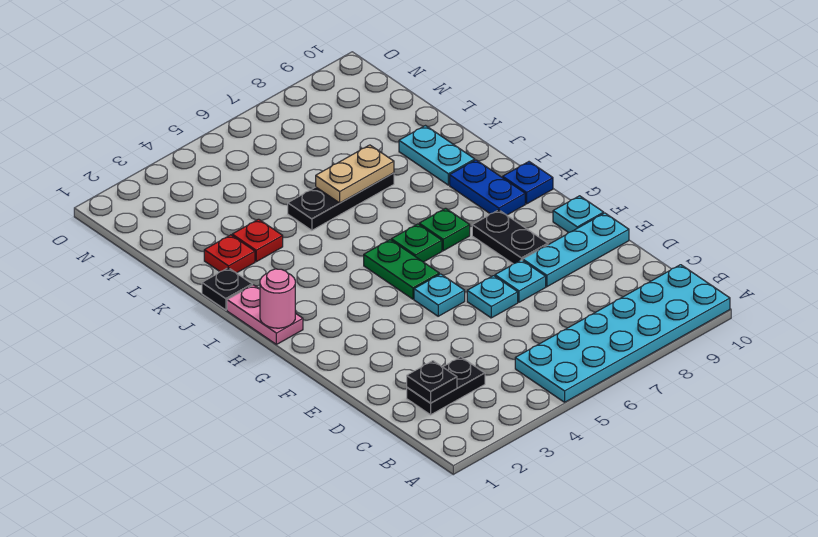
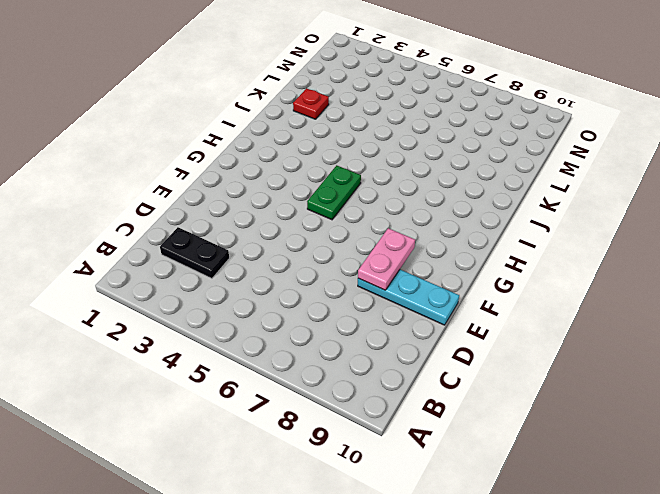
pink 1x2 plate [358,228,415,290] -> pink 1x2 plate moved to [227,285,303,344]
none -> cyan 2x6 plate [515,265,730,402]
none -> cyan 1x1 plate [467,276,518,318]
none -> cyan 1x1 plate [495,260,546,302]

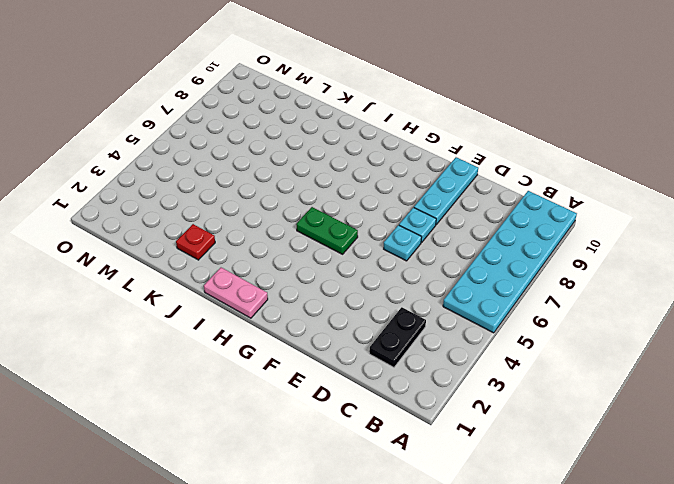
none -> cyan 1x1 plate [414,274,465,316]
none -> black 1x2 plate [472,210,548,264]
none -> cyan 1x1 plate [553,196,604,233]

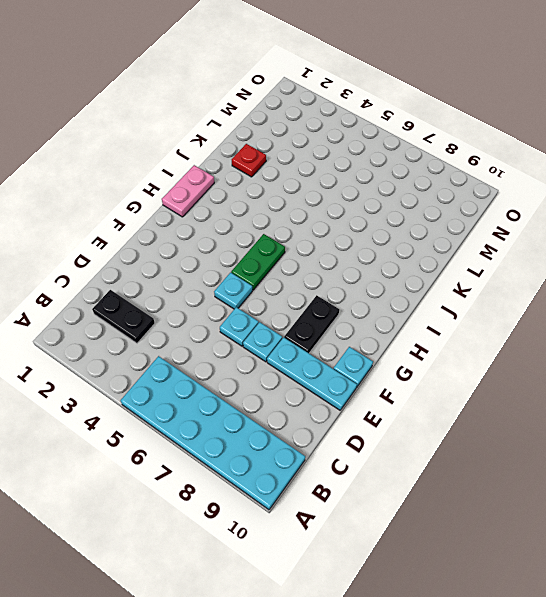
none -> green 1x1 plate [391,224,442,262]
none -> green 1x1 plate [419,208,470,251]
none -> blue 1x2 plate [450,160,525,215]

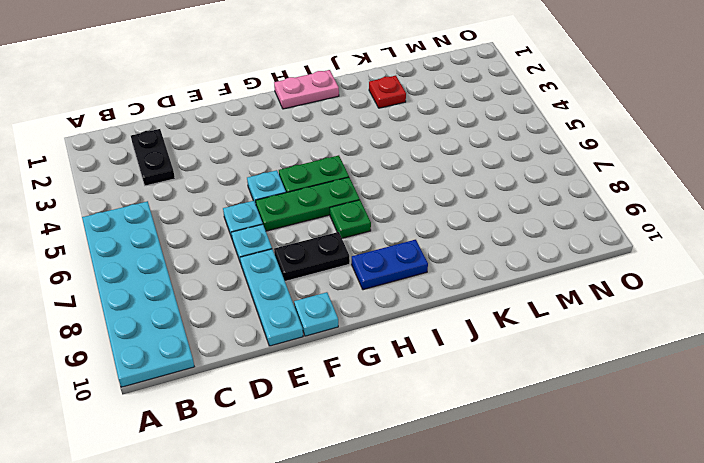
green 1x3 plate [256,177,360,231] -> green 1x1 plate [391,224,442,262]
none -> blue 1x1 plate [503,162,553,204]
none -> black 1x1 plate [202,268,252,310]
none -> cyan 1x2 plate [399,126,475,185]

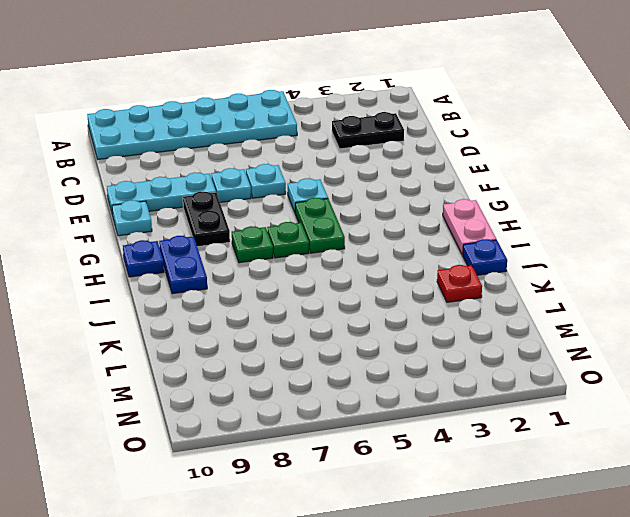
blue 1x1 plate [463,239,507,275] -> black 1x1 plate [202,268,252,310]
none -> cyan 1x2 plate [399,126,475,185]
none -> red 1x1 plate [232,219,283,262]
none -> black 1x3 plate [288,173,394,230]

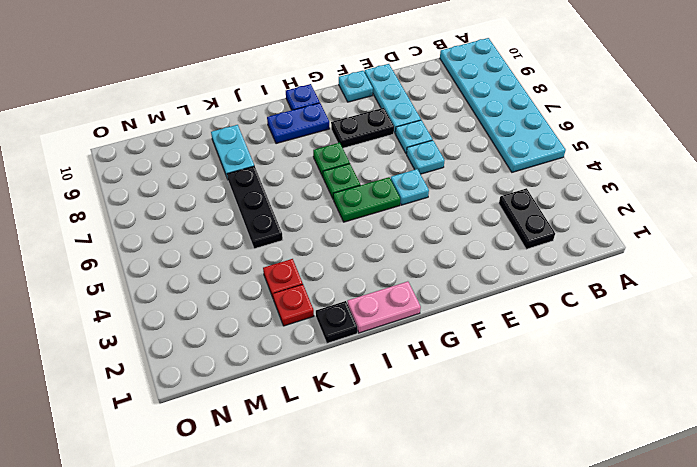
cyan 1x2 plate [211,125,254,179] -> cyan 1x2 plate turned to [399,126,475,185]
none -> black 1x1 plate [407,361,457,403]
none -> pink 1x1 round brick [260,269,295,328]
none -> tan 1x2 plate [316,145,394,203]

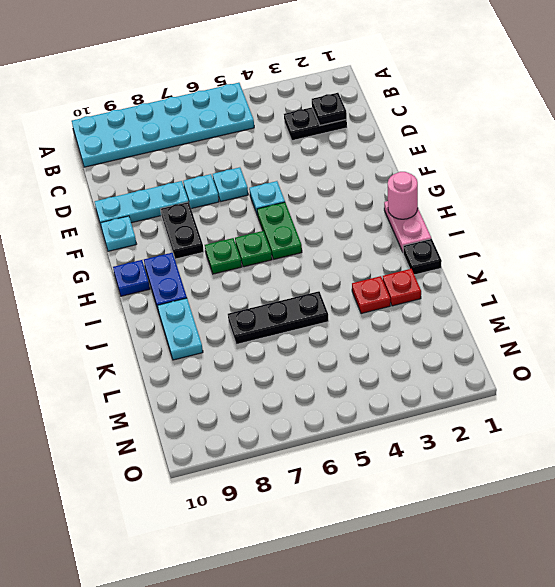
none -> tan 1x2 plate [316,145,394,203]

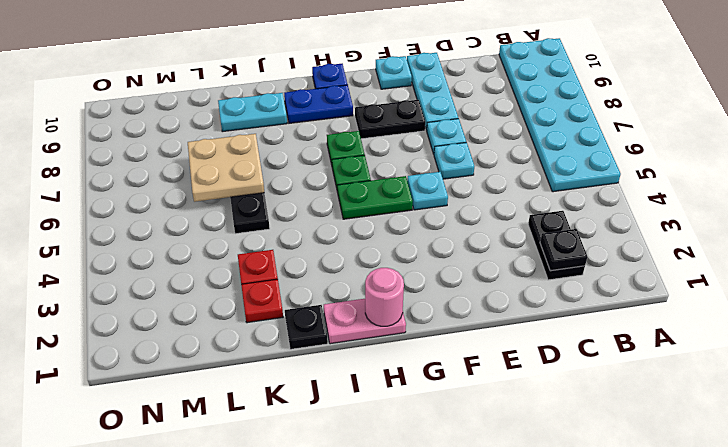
tan 2x2 plate [188,134,264,202] -> tan 1x2 plate [316,145,394,203]

